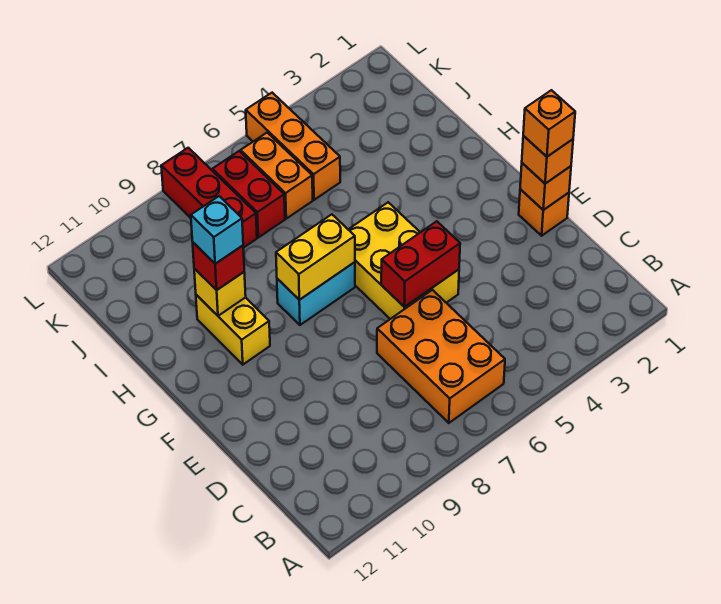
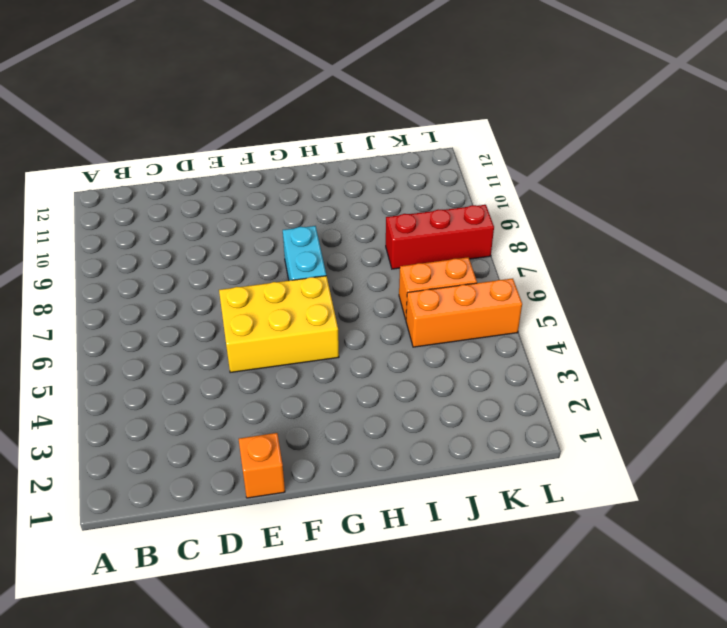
none -> orange 2x3 brick [377,290,505,423]
none -> yellow 1x2 brick [196,295,270,365]
none -> red 1x2 brick [212,151,285,237]

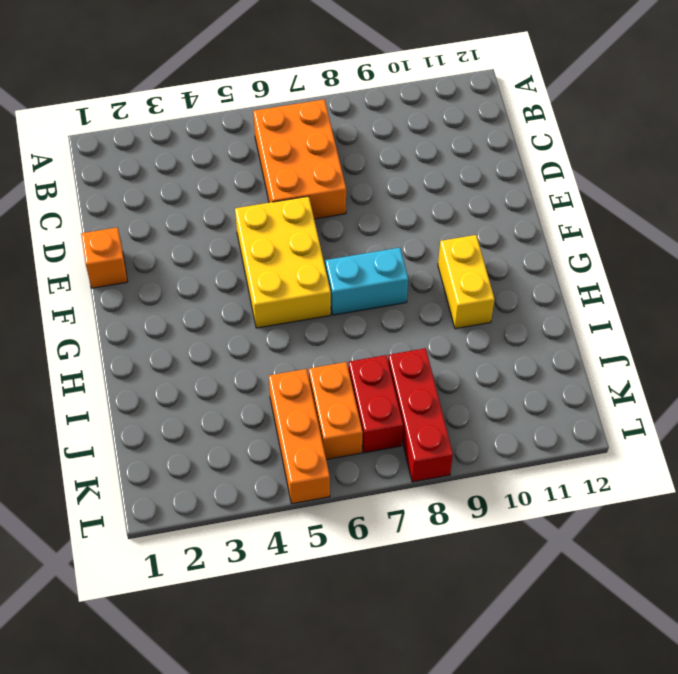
none -> orange 1x1 brick [520,163,571,210]
none -> red 1x2 brick [381,221,460,307]
none -> yellow 1x2 brick [276,214,355,300]

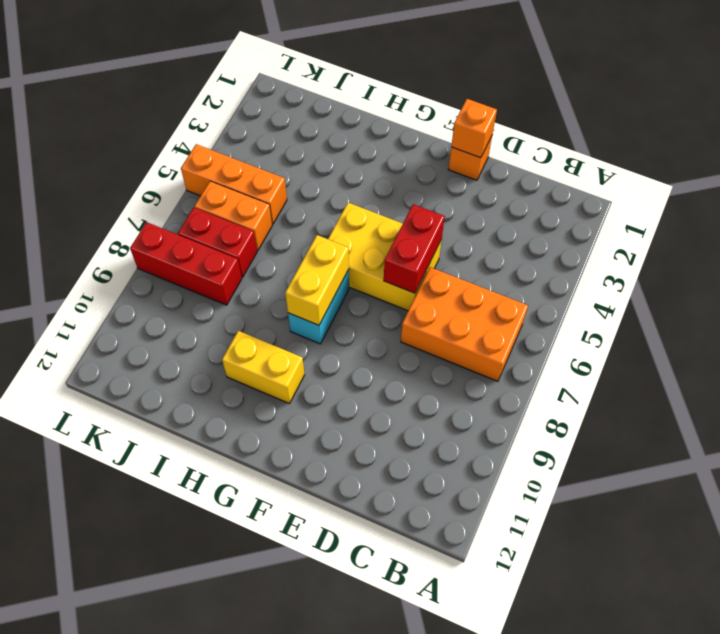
none -> yellow 1x1 brick [194,269,246,316]
none -> orange 1x1 brick [522,136,573,184]
none -> red 1x1 brick [193,243,244,290]

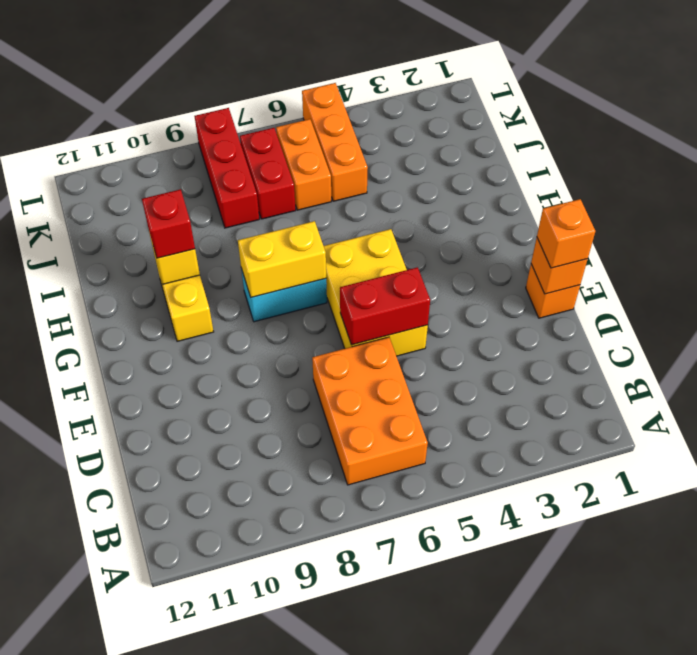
none -> orange 1x1 brick [523,90,575,157]
none -> cyan 1x1 brick [191,196,243,264]

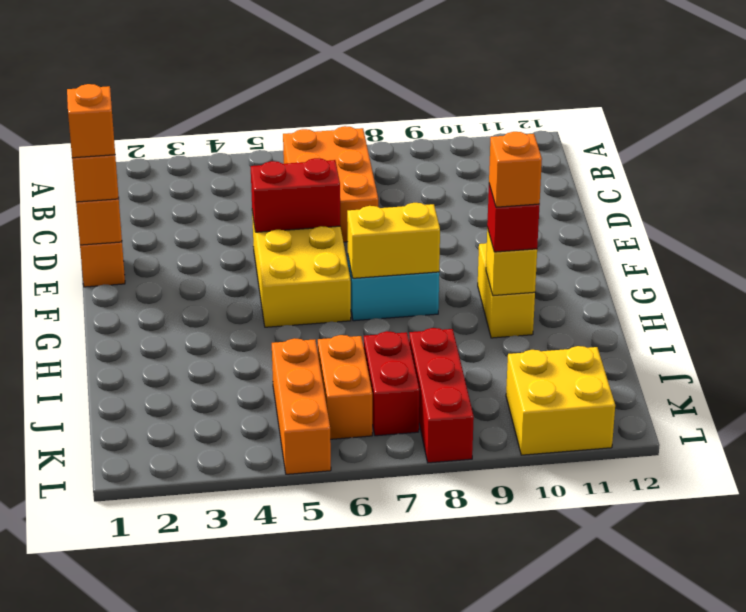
orange 1x1 brick [489,132,542,207] -> cyan 1x1 brick [191,196,243,264]
yellow 2x2 brick [506,346,615,455] -> none

